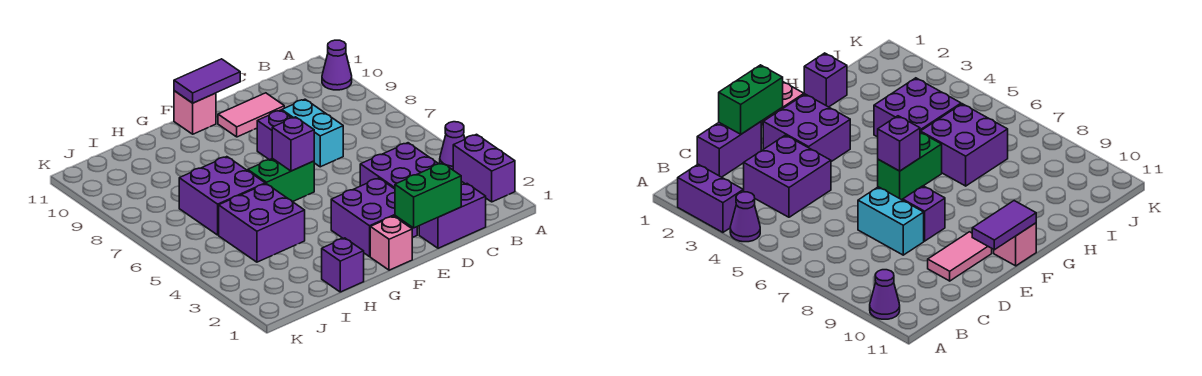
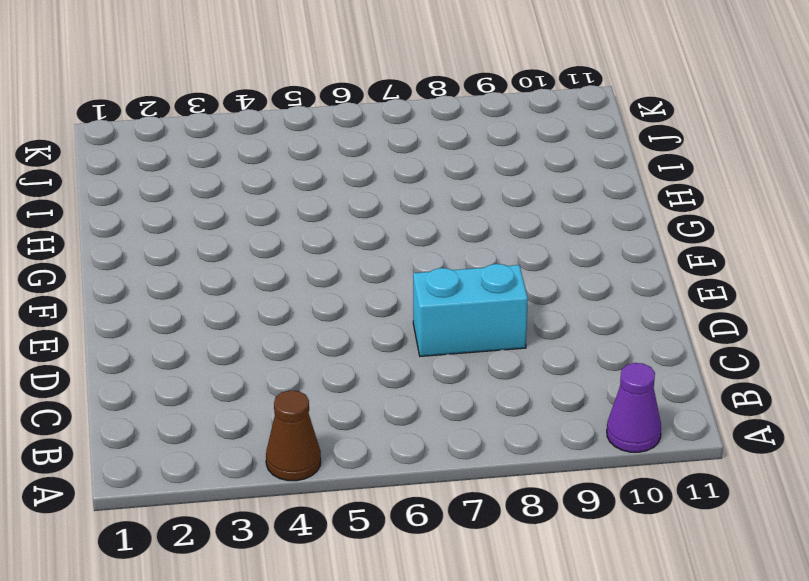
brown 1x1 cone [266,390,321,481] -> purple 1x1 cone [440,122,465,170]
none -> purple 1x2 brick [453,134,515,202]
none -> purple 1x2 brick [419,184,486,248]
none -> purple 2x2 brick [360,143,438,189]

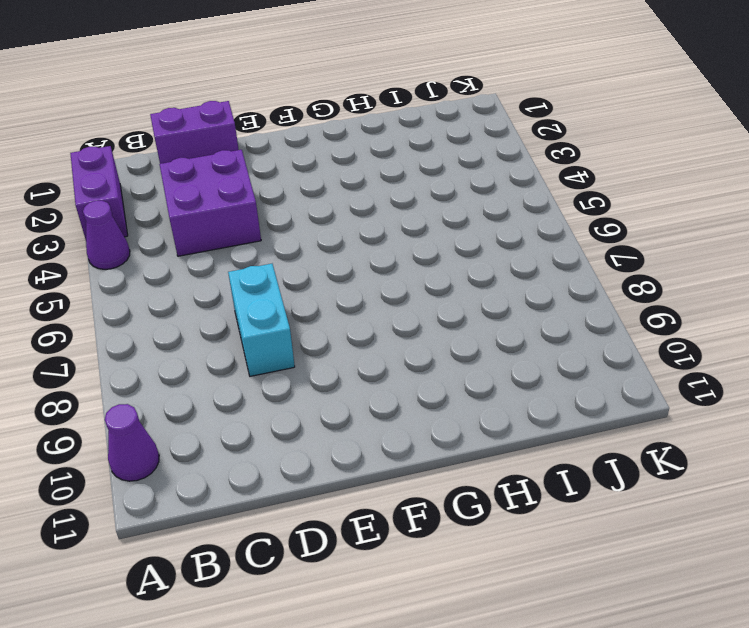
none -> pink 1x2 tile [218,93,284,137]
none -> purple 2x2 brick [331,178,417,257]
none -> purple 1x1 brick [257,110,291,160]

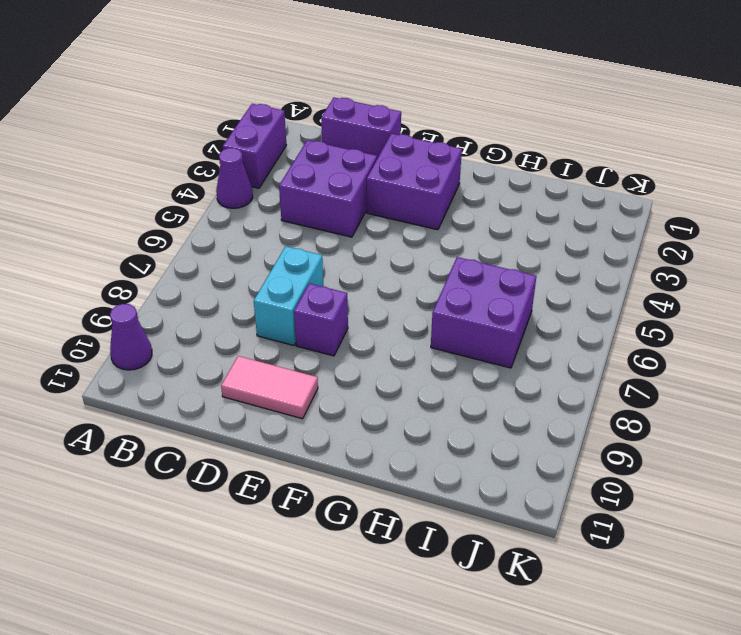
none -> pink 1x1 brick [370,216,412,270]
none -> green 1x2 brick [248,158,314,202]
none -> pink 1x1 brick [174,91,216,134]

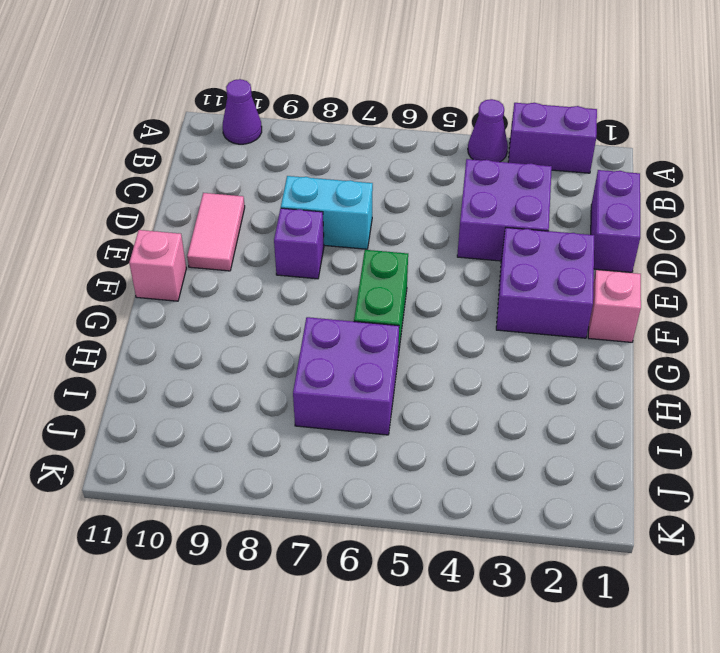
none -> purple 1x1 brick [322,238,364,292]
none -> purple 2x2 brick [219,184,305,262]
none -> green 1x2 brick [395,163,461,228]

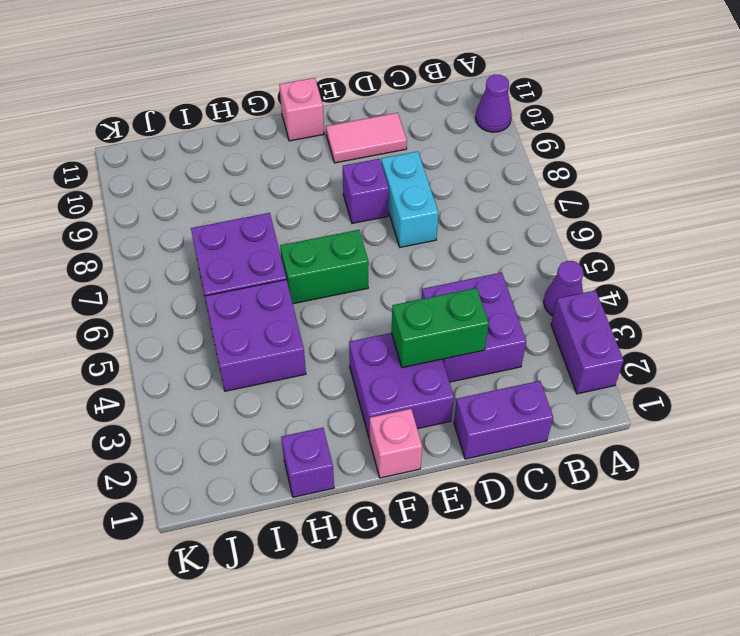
green 1x2 brick [391,288,489,368] -> green 1x2 brick moved to [395,163,461,228]
none -> purple 1x2 tile [174,59,240,103]
none -> purple 1x1 brick [272,117,314,171]

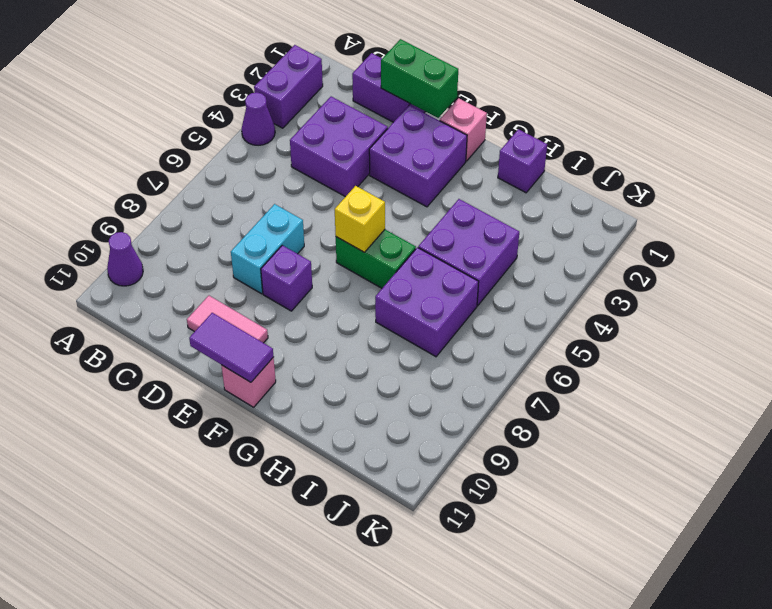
yellow 1x1 brick [335,186,385,252] -> purple 1x1 brick [272,117,314,171]

